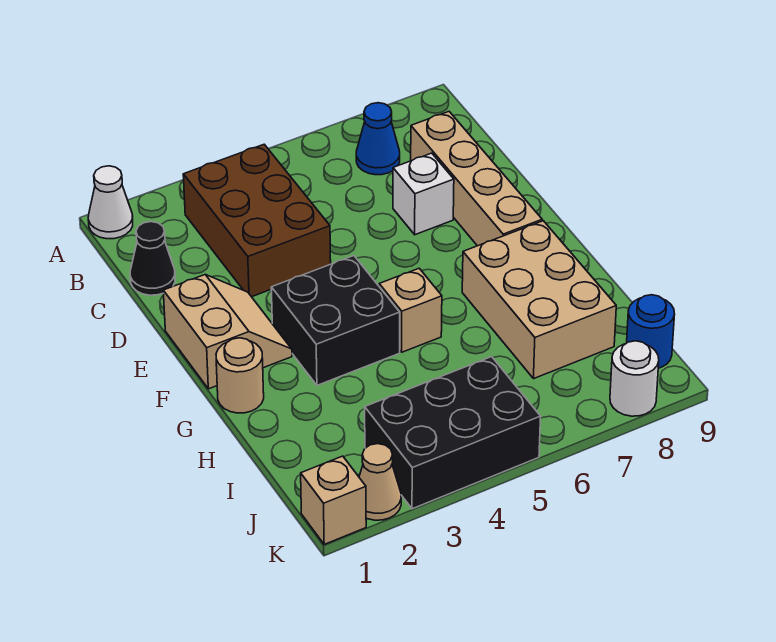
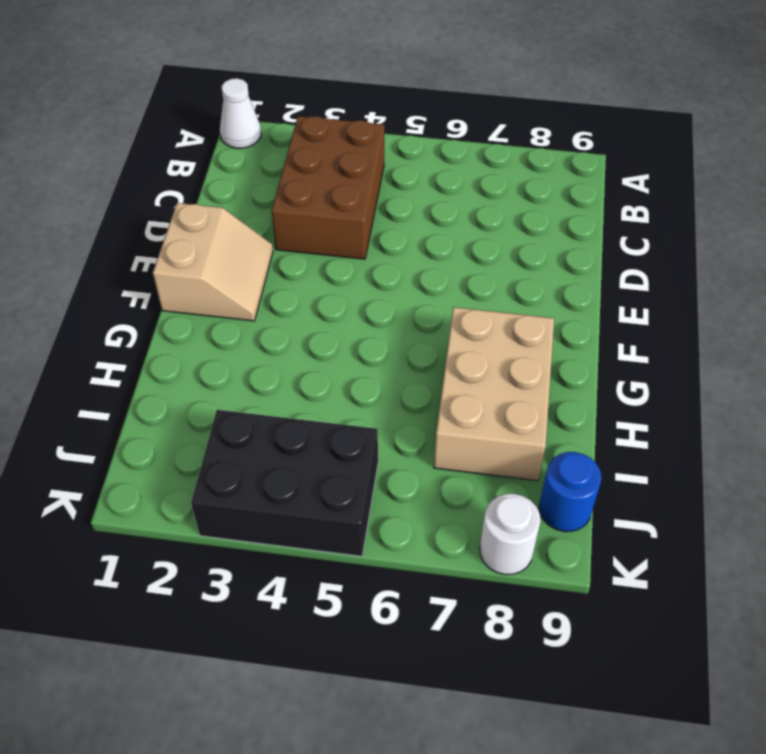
none -> blue 1x1 cone [356,103,400,175]
none -> black 1x1 cone [130,222,175,295]
none -> tan 1x4 brick [411,112,542,246]

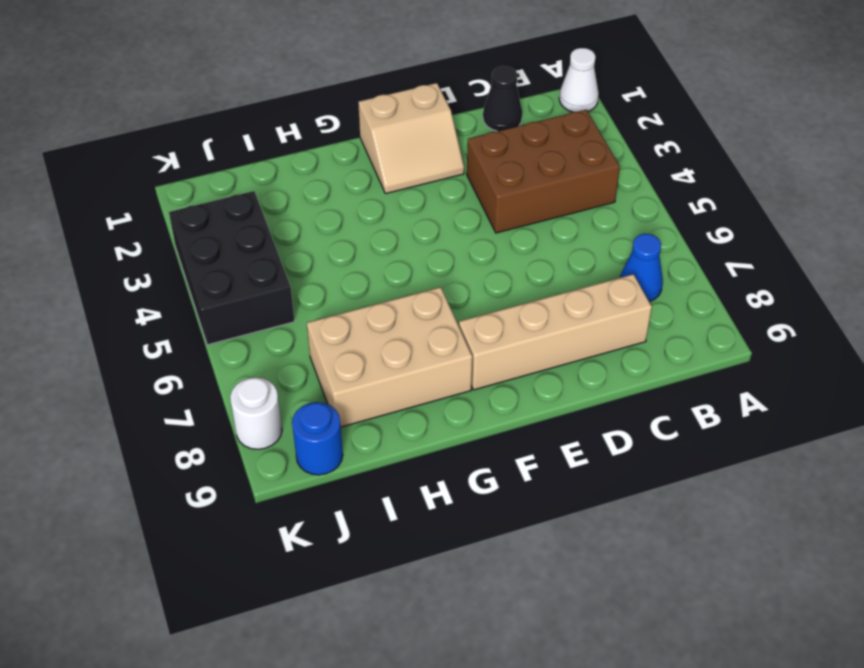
none -> white 1x1 brick [393,153,454,235]
none -> black 2x2 brick [271,256,400,385]
none -> tan 1x1 round brick [216,338,264,413]

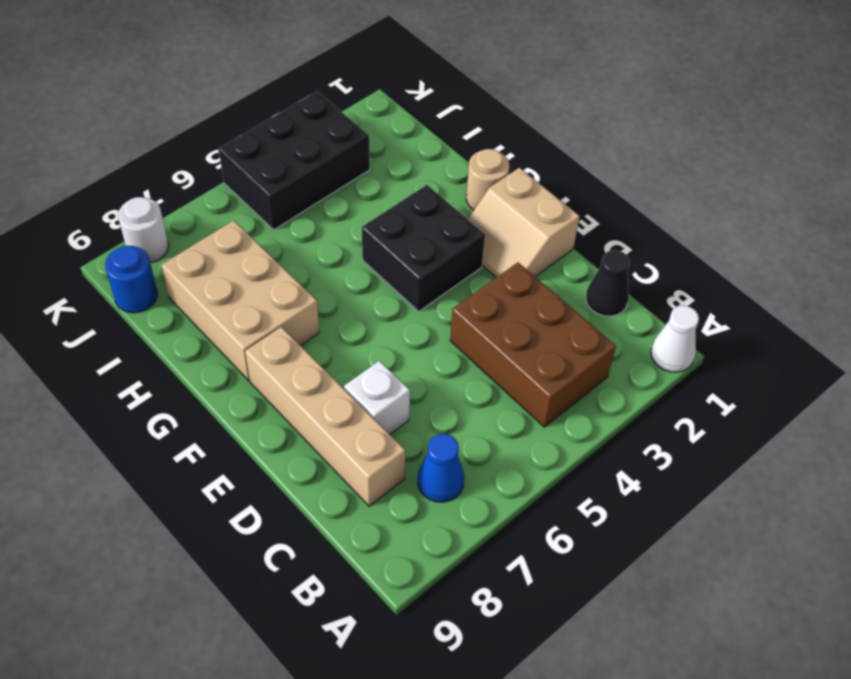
none -> tan 1x1 brick [379,268,442,352]
none -> tan 1x1 brick [301,456,366,544]
none -> tan 1x1 cone [359,444,401,520]

